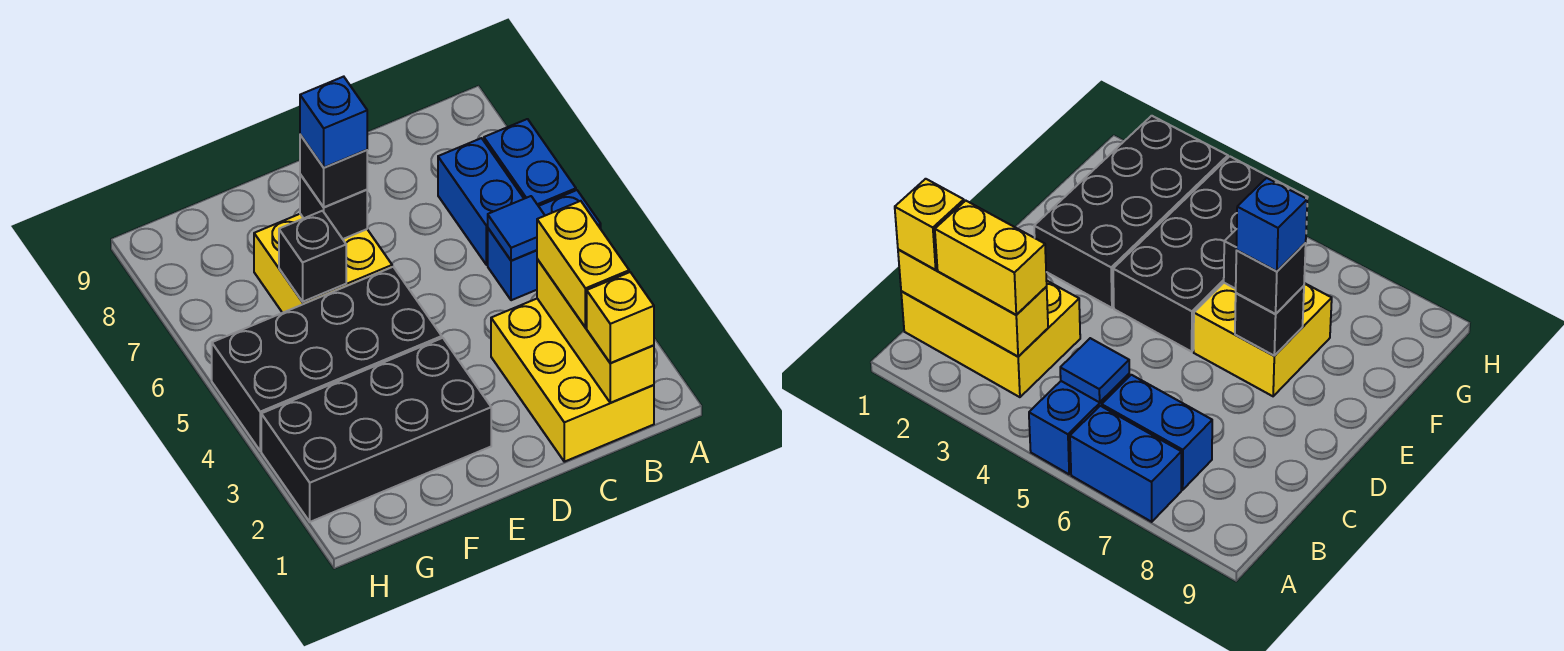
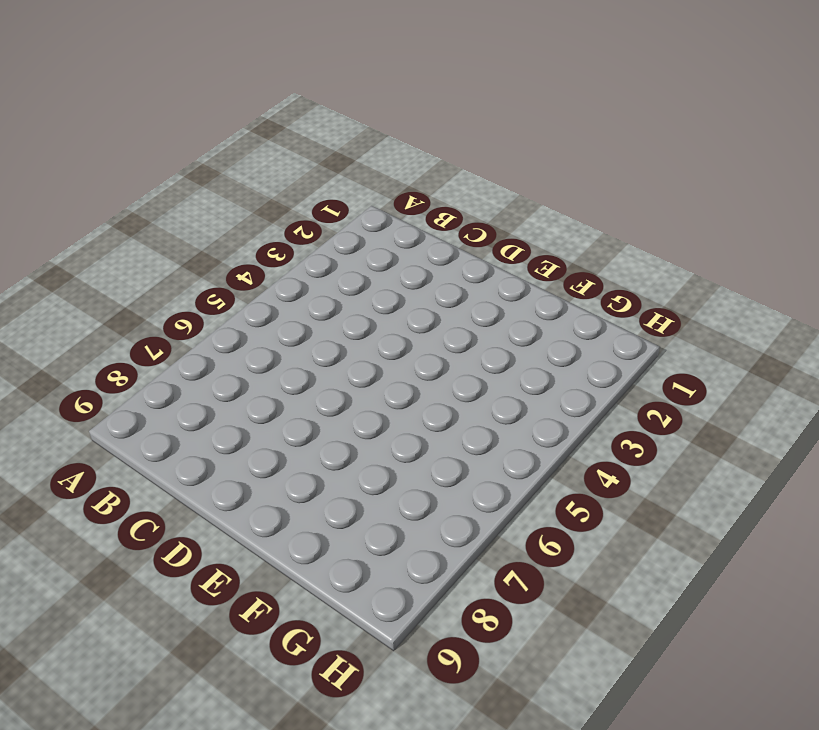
none -> blue 1x2 brick [488,190,601,300]
none -> blue 1x2 brick [484,119,576,206]
none -> yellow 2x3 brick [491,299,654,462]

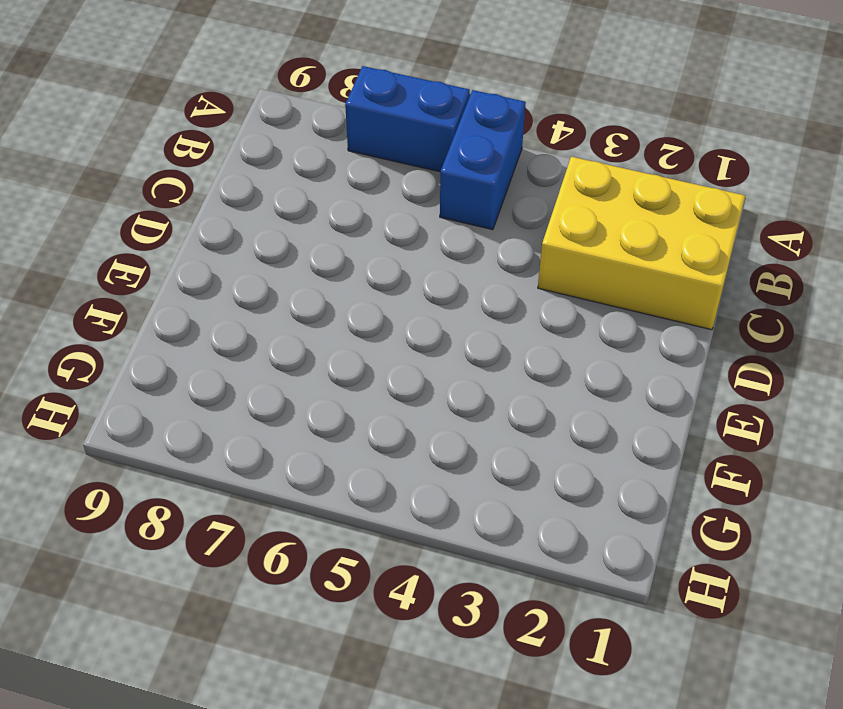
none -> blue 1x2 brick [438,138,524,265]
none -> black 2x4 brick [261,338,491,522]
none -> black 2x4 brick [212,267,442,451]

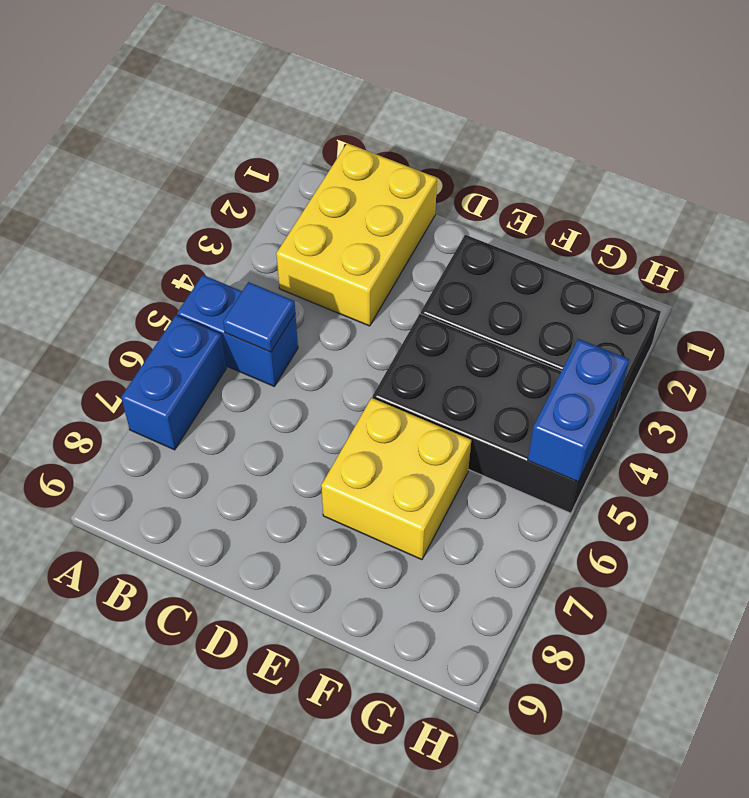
blue 1x2 brick [528,339,629,482] -> blue 1x2 brick moved to [438,138,524,265]
none -> yellow 1x3 brick [537,259,654,403]
none -> black 1x1 brick [300,174,367,239]
none -> black 1x1 brick [279,211,346,302]

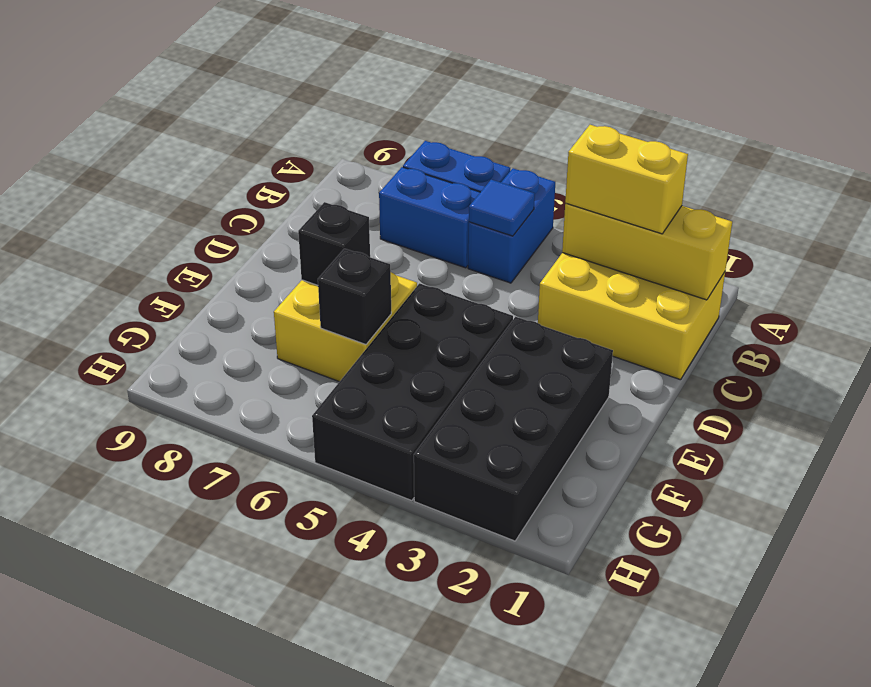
none -> yellow 1x1 brick [587,272,654,363]
none -> black 1x1 brick [300,135,367,207]
none -> blue 1x1 brick [300,77,367,167]

